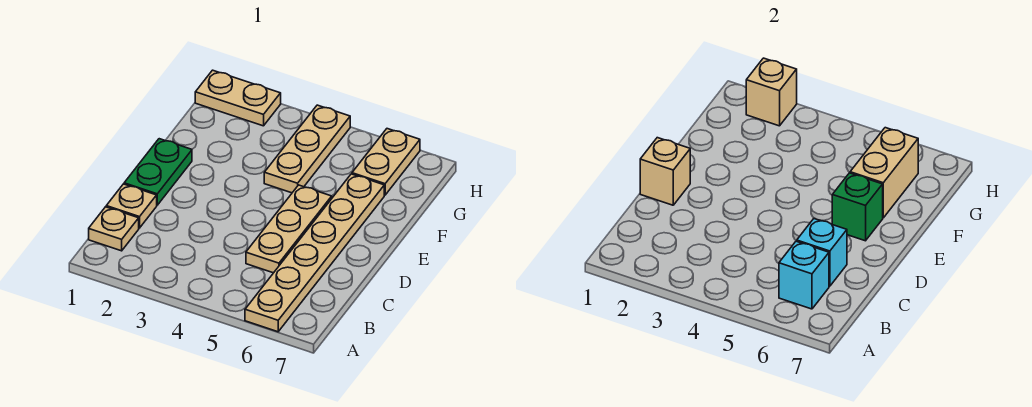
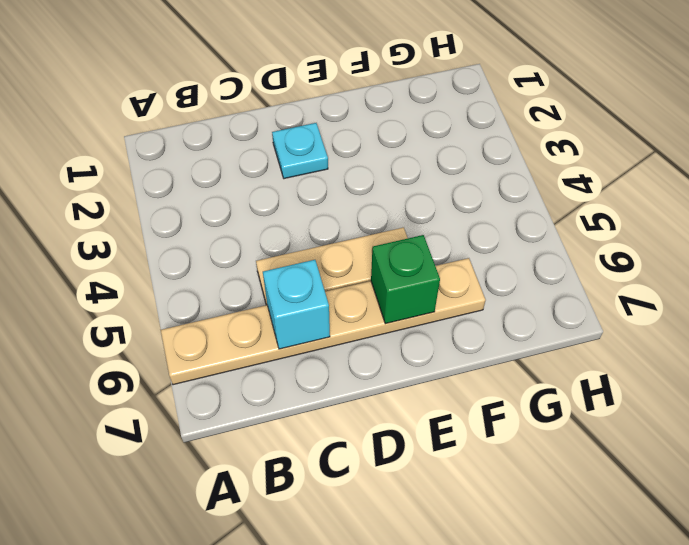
cyan 1x1 plate [272,123,328,179] -> none
none -> tan 1x1 plate [89,207,139,251]
none -> tan 1x1 plate [106,184,157,228]
none -> green 1x2 plate [124,139,192,205]

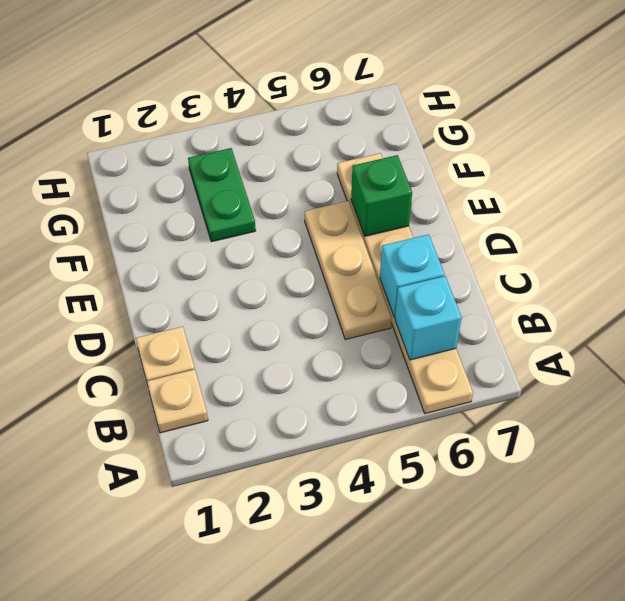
green 1x2 plate [188,148,256,242] -> green 1x2 plate moved to [124,139,192,205]
none -> tan 1x3 plate [264,105,350,193]
none -> tan 1x2 plate [352,129,420,195]
none -> tan 1x2 plate [195,70,281,126]

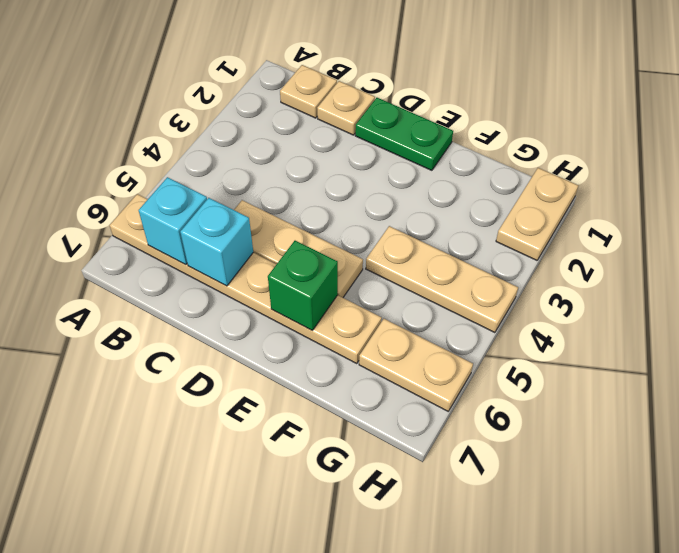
none -> tan 1x1 brick [640,138,690,205]
none -> tan 1x2 brick [850,128,918,218]
none -> tan 1x1 brick [746,58,797,126]

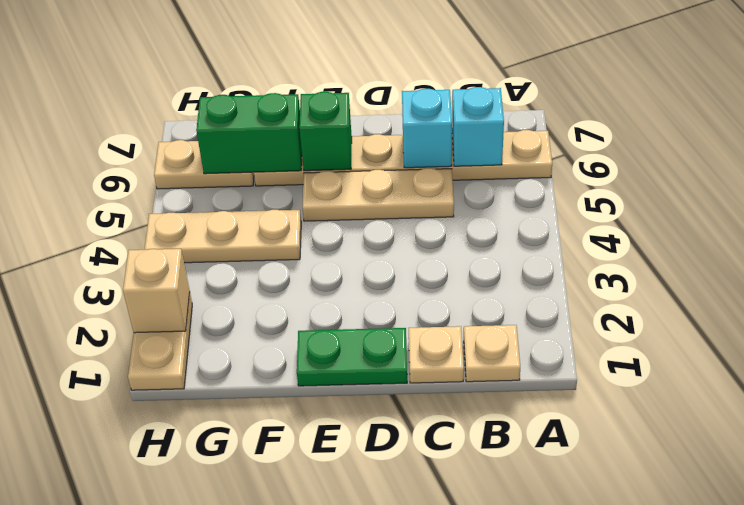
green 1x2 brick [196,93,302,174] -> tan 1x2 brick [850,128,918,218]
none -> tan 1x1 brick [640,138,690,205]

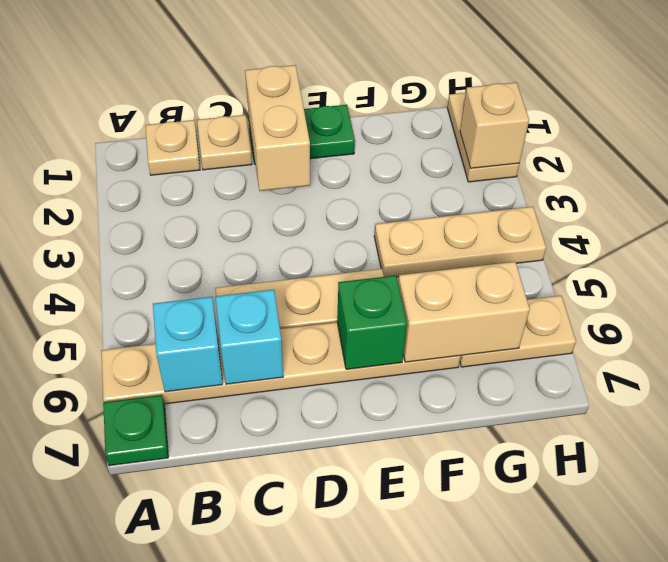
green 1x1 plate [103,395,168,466] -> none
tan 1x2 brick [245,65,310,191] -> tan 1x1 brick [640,138,690,205]

